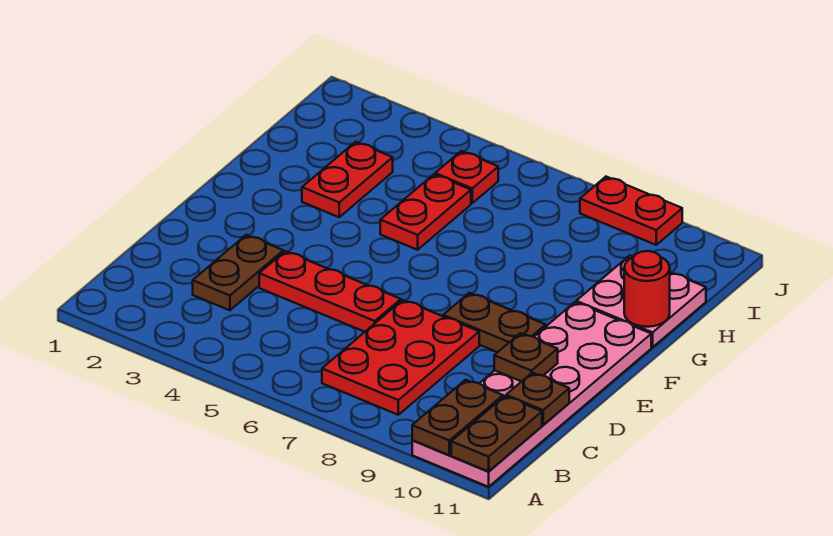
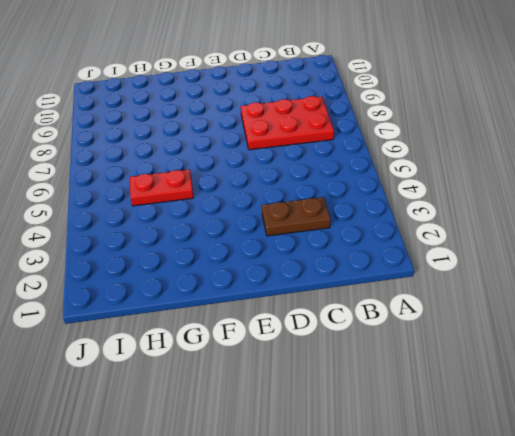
none -> pink 2x6 plate [412,302,651,487]
none -> red 1x3 plate [259,251,401,332]
none -> brown 1x2 plate [443,293,546,352]

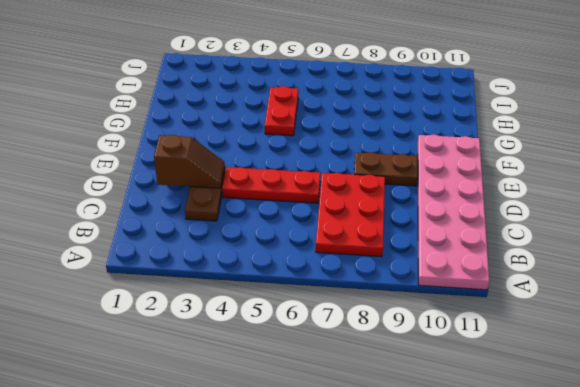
brown 1x2 slope [154,135,225,188] -> none
none -> red 1x2 plate [302,142,393,217]
none -> pink 2x2 plate [576,256,706,347]
none -> red 1x1 plate [435,151,498,203]

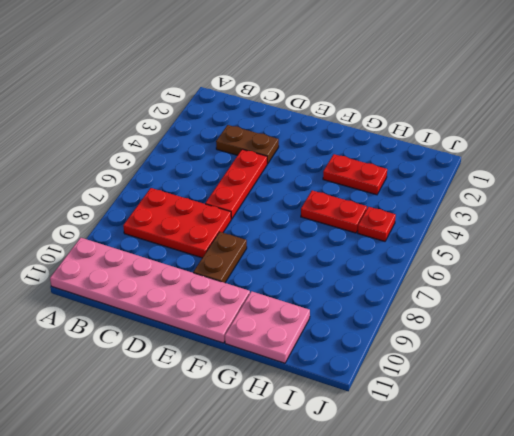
none -> red 1x2 plate [580,177,682,245]
none -> brown 1x2 plate [412,380,503,455]
none -> brown 1x2 plate [451,396,542,471]

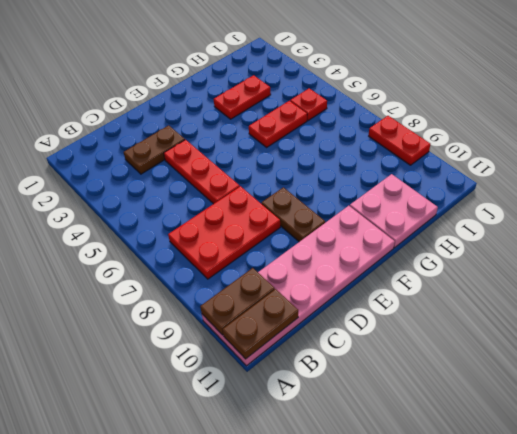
none -> brown 1x1 plate [506,373,569,425]
none -> brown 1x1 plate [494,333,558,381]
none -> red 1x1 round brick [624,251,670,327]

